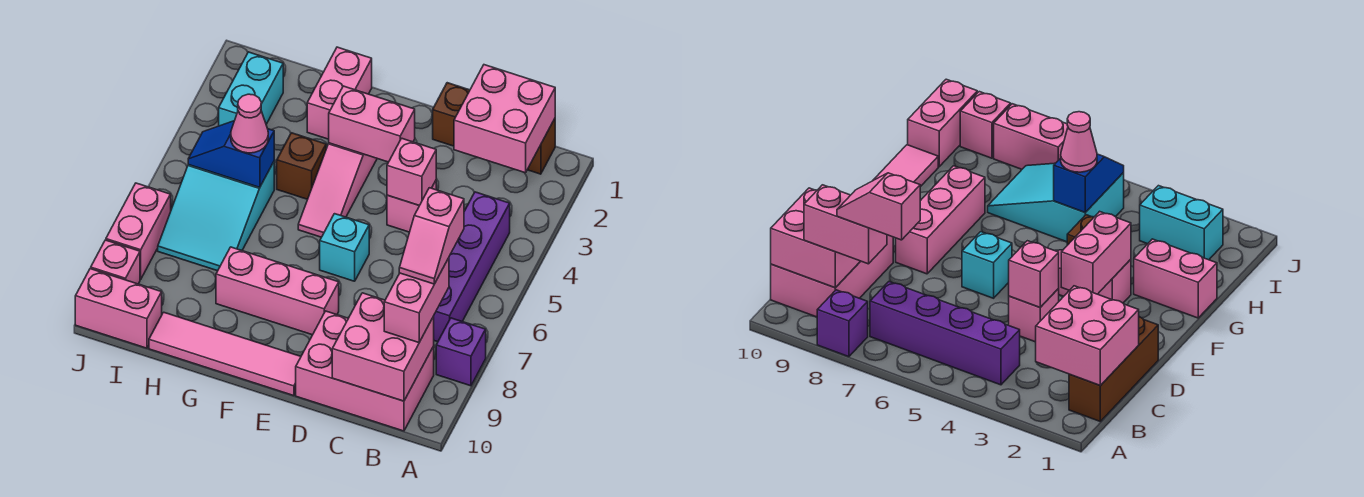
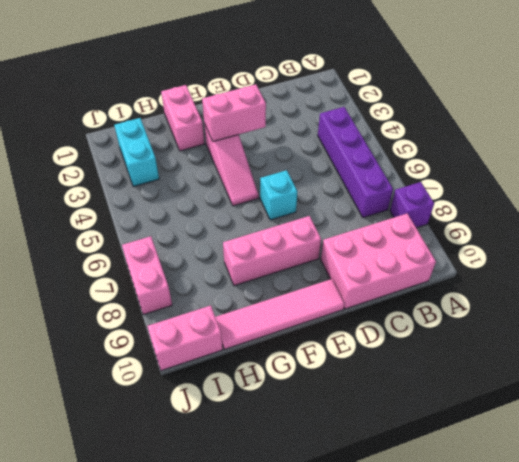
none -> brown 1x3 brick [433,83,555,174]
none -> pink 1x1 brick [387,181,436,232]
none -> brown 1x1 brick [277,133,326,199]

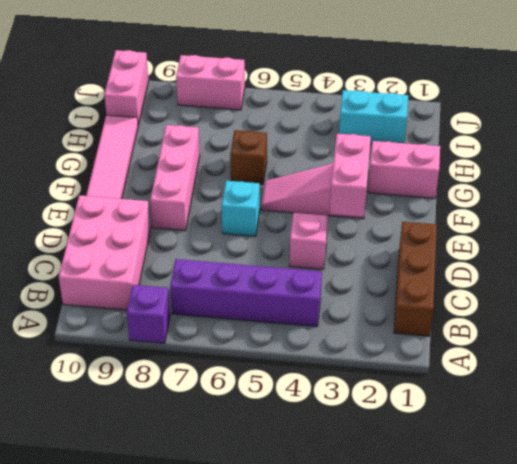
brown 1x1 brick [230,130,267,185] -> brown 1x1 brick moved to [277,133,326,199]
none -> cyan 2x3 slope [158,162,274,271]
none -> pink 1x1 brick [91,240,140,284]
none -> pink 2x2 brick [454,65,555,173]

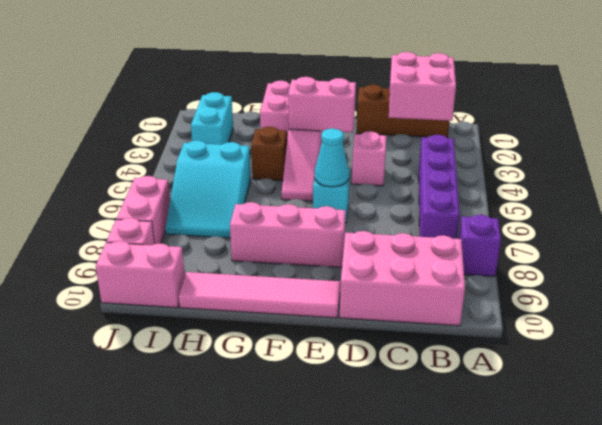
cyan 1x1 cone [315,128,349,187] -> none
none -> pink 2x2 brick [332,293,434,401]
none -> pink 1x1 brick [387,138,436,205]
none -> blue 1x2 slope [188,121,274,187]

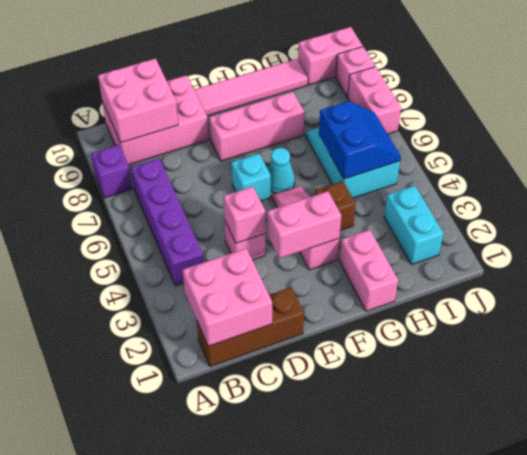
cyan 1x1 cone [268,148,295,193] -> none
blue 2x2 slope [319,101,401,179] -> blue 1x2 slope [188,121,274,187]
none -> pink 1x2 brick [384,258,449,343]
none -> pink 1x1 cone [231,94,268,153]
none -> pink 1x2 slope [399,188,464,284]

